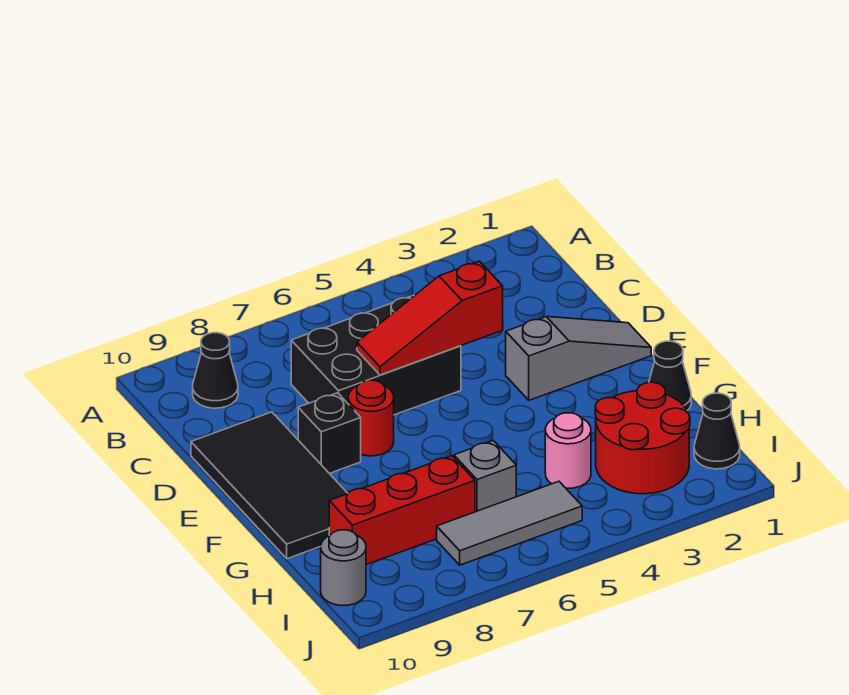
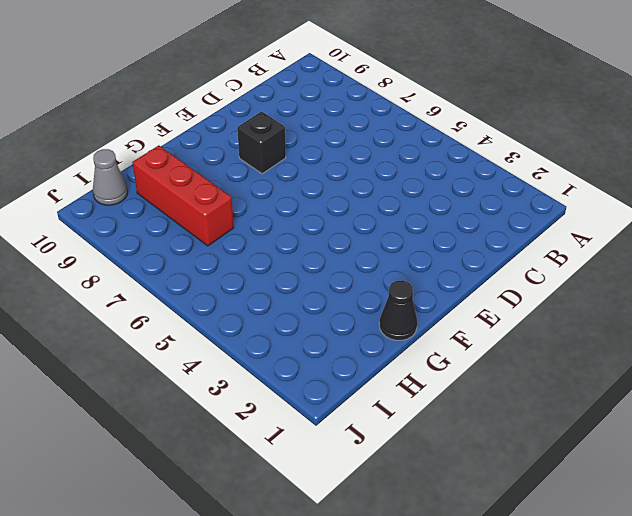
grey 1x1 cone [93,149,128,205] -> grey 1x1 round brick [321,530,366,606]
none -> black 1x1 cone [193,333,238,408]
none -> black 2x3 brick [291,295,461,415]
none -> black 2x4 tile [191,412,348,559]

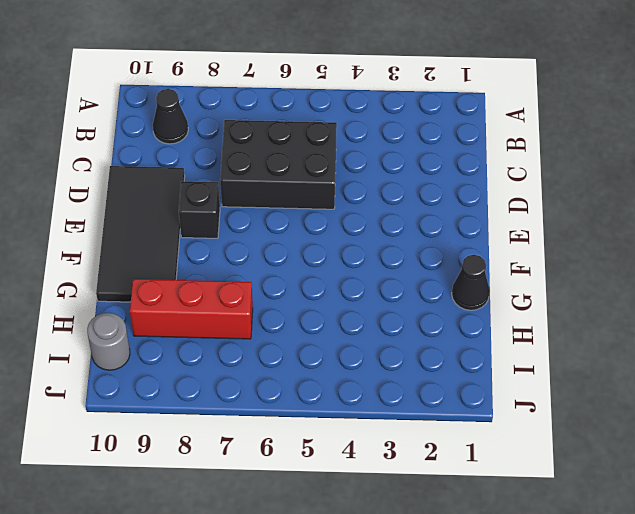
none -> grey 1x3 slope [506,317,651,400]
none -> red 1x1 round brick [348,380,394,456]
none -> red 2x2 round brick [595,382,690,494]

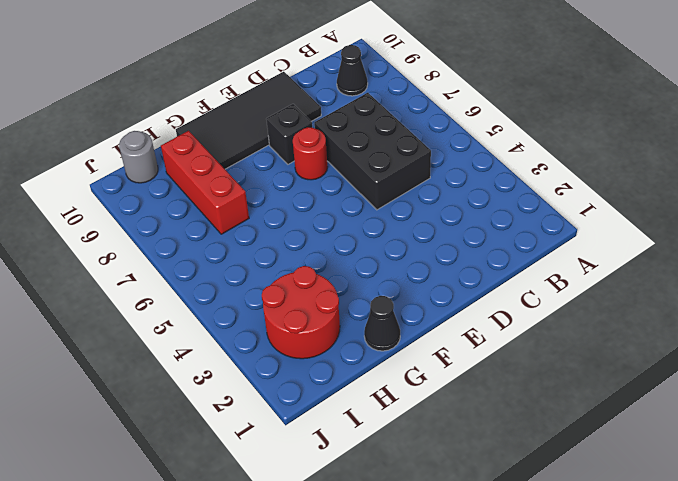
none -> grey 1x3 slope [506,317,651,400]
none -> pink 1x1 round brick [545,413,591,488]
none -> grey 1x1 brick [454,441,516,512]

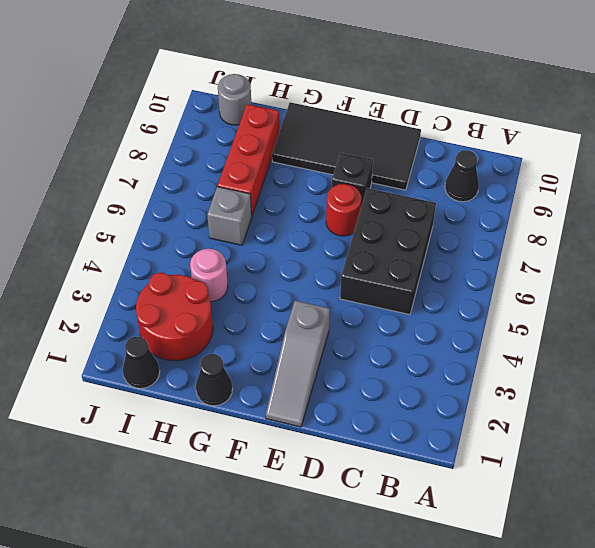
none -> grey 1x3 tile [437,481,582,565]
none -> red 1x3 slope [357,261,503,375]

